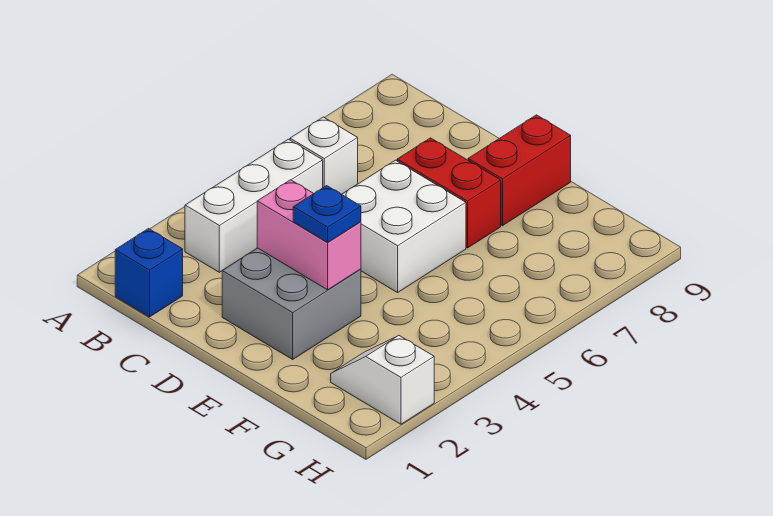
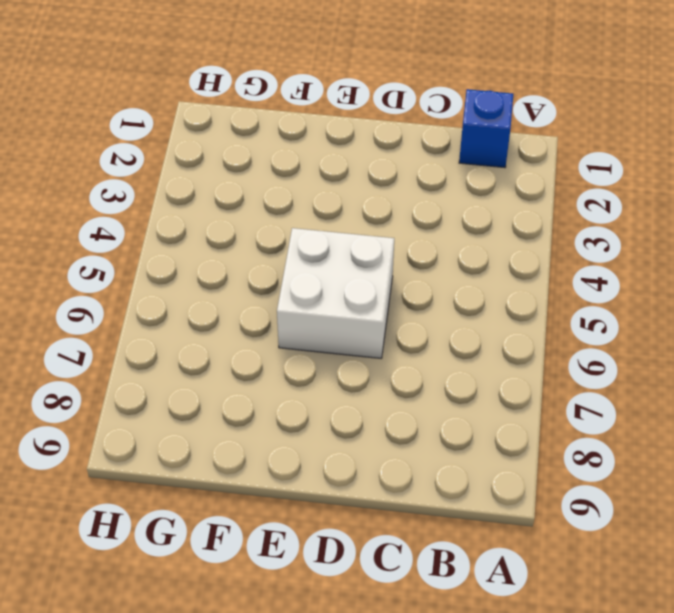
none -> white 1x3 brick [185,139,323,272]
none -> white 1x1 brick [290,117,358,194]

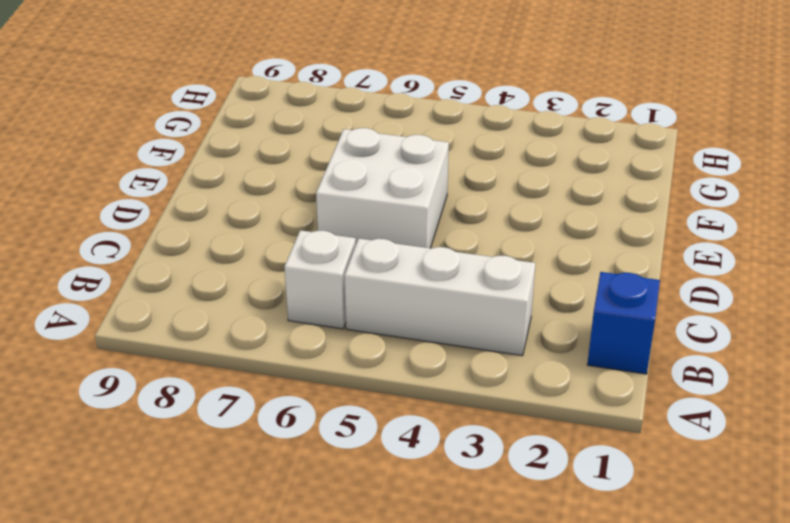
none -> grey 2x2 brick [222,248,361,359]
none -> red 1x2 brick [397,138,501,248]

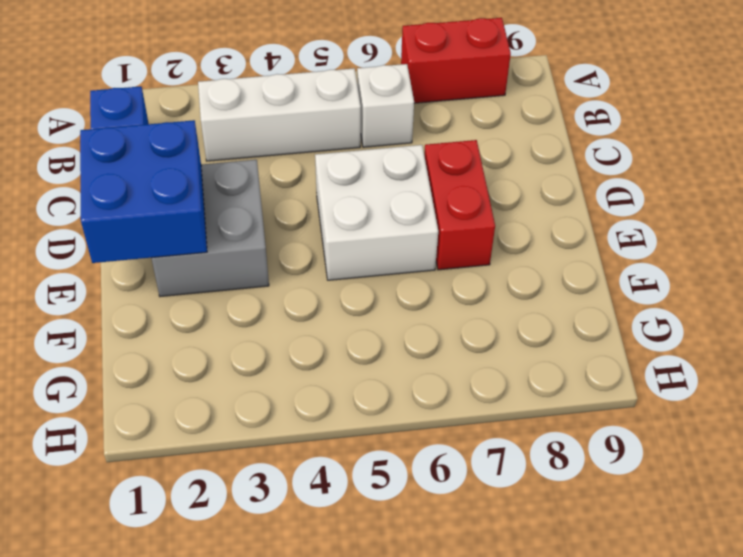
red 1x2 brick [401,18,511,103] -> red 1x2 brick moved to [468,115,571,226]
blue 2x2 brick [80,120,207,263] -> none
none -> white 1x2 slope [331,336,434,424]
none -> pink 1x2 brick [257,180,361,290]

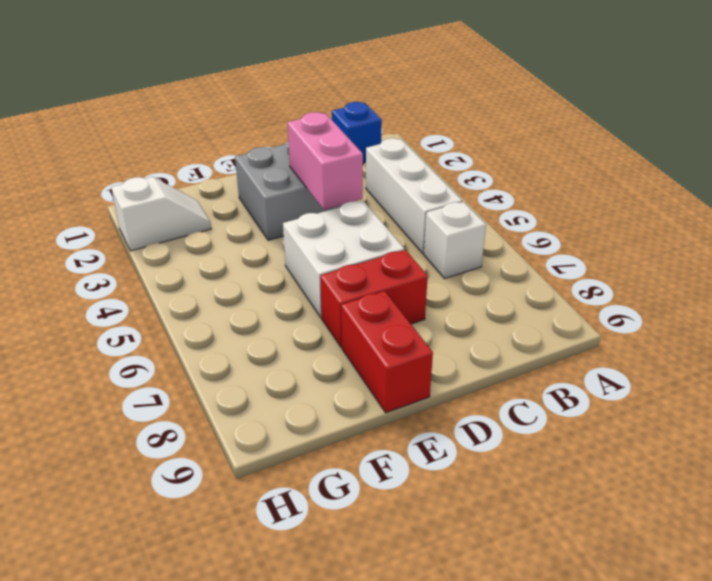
pink 1x2 brick [288,112,363,210] -> pink 1x2 brick turned to [257,180,361,290]
none -> blue 1x1 plate [293,186,361,243]

